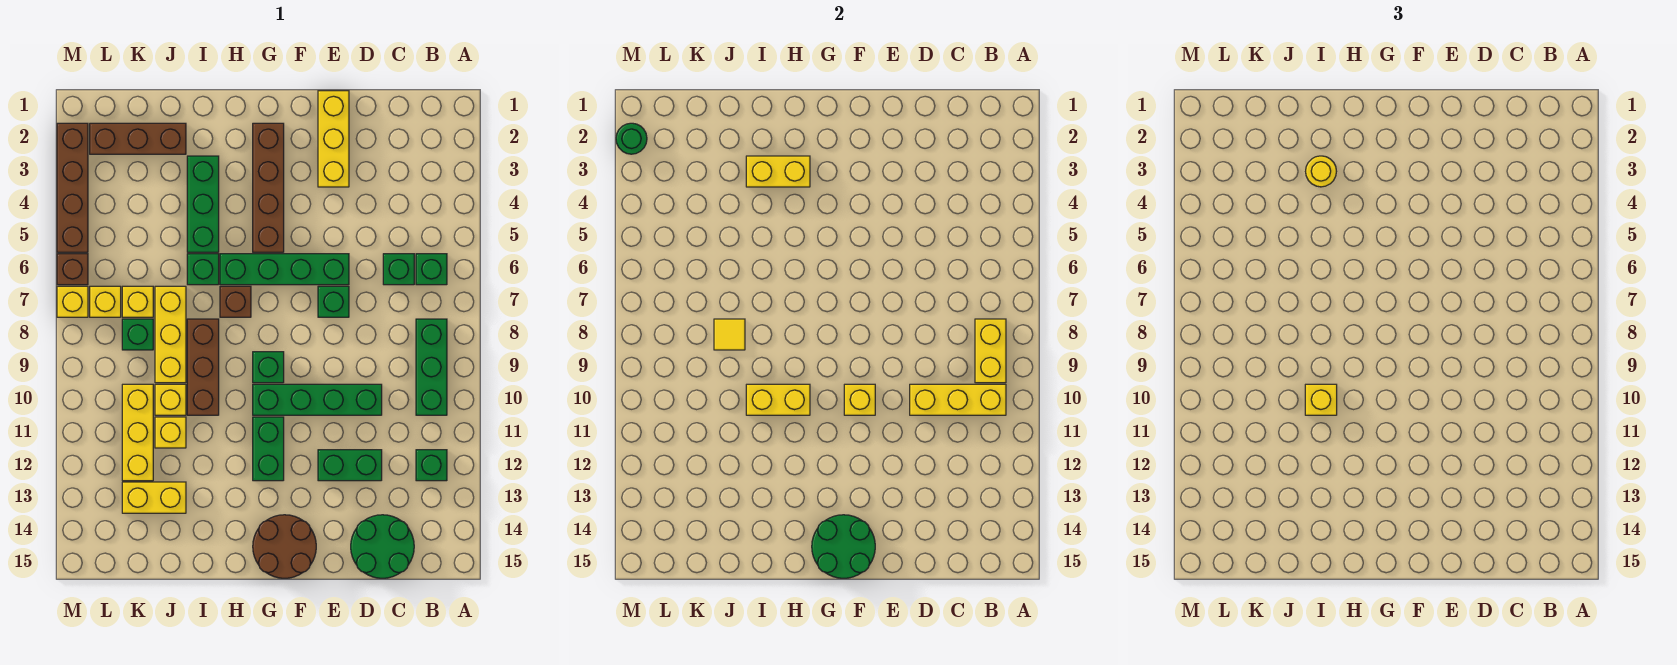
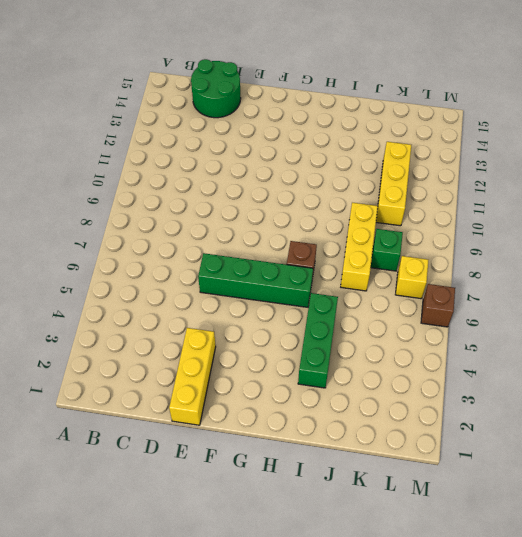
none -> green 1x1 brick [416,254,447,285]
none -> green 1x3 brick [416,319,447,415]
none -> green 1x1 brick [416,450,447,481]
none -> green 1x1 brick [383,254,414,285]

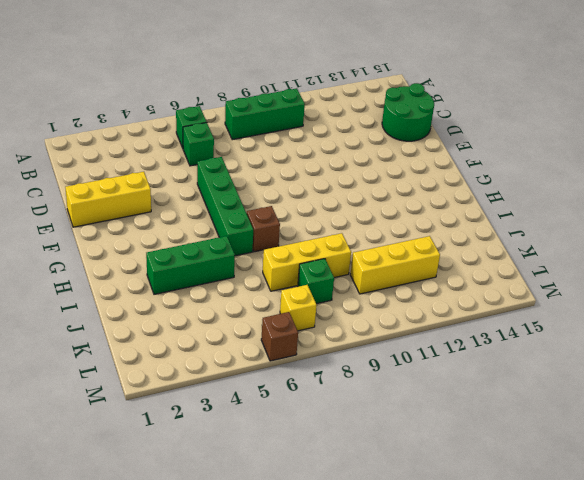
none -> green 1x1 brick [416,450,447,481]
none -> green 1x4 brick [253,384,382,415]
none -> green 1x2 brick [318,450,382,481]
none -> green 1x1 brick [318,286,349,317]

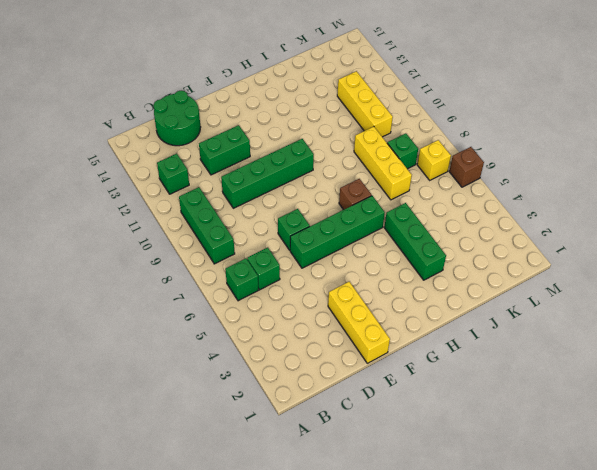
none -> brown 2x2 round brick [253,515,316,578]
none -> brown 1x4 brick [253,123,284,252]
none -> green 1x1 brick [253,352,284,383]
none -> green 1x2 brick [253,417,284,481]

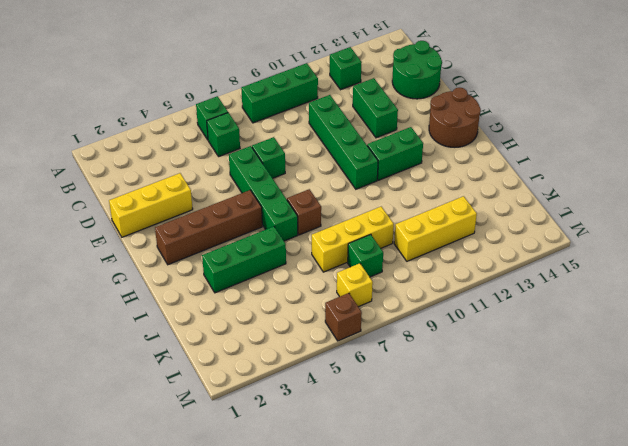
none -> green 1x1 brick [253,352,284,383]
none -> green 1x1 brick [187,254,219,285]
none -> brown 1x3 brick [187,319,219,415]
none -> brown 1x3 brick [90,123,186,154]

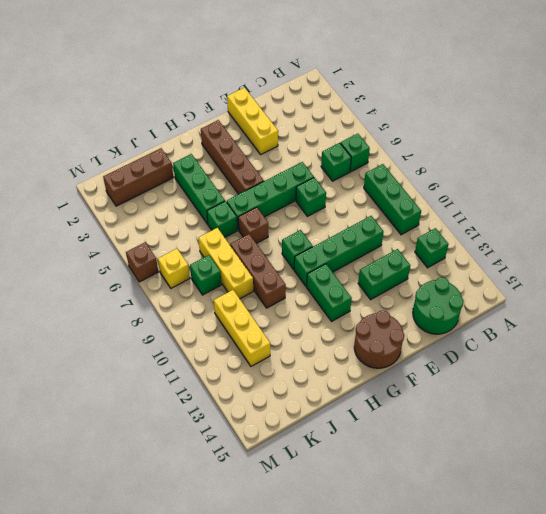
none -> yellow 1x1 brick [155,384,186,415]
none -> yellow 1x1 brick [155,417,186,448]
none -> yellow 1x2 brick [122,482,186,513]
none -> yellow 1x1 brick [122,286,153,317]

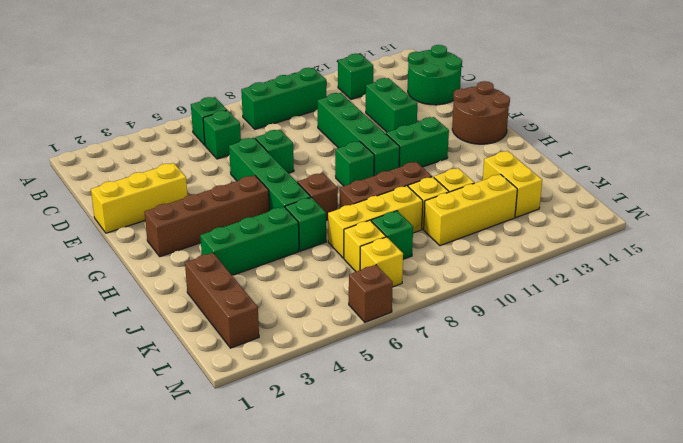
none -> brown 1x4 brick [57,123,88,252]
none -> yellow 1x1 brick [57,286,88,317]
none -> yellow 1x2 brick [975,319,1006,383]
none -> yellow 1x3 brick [910,384,1006,415]

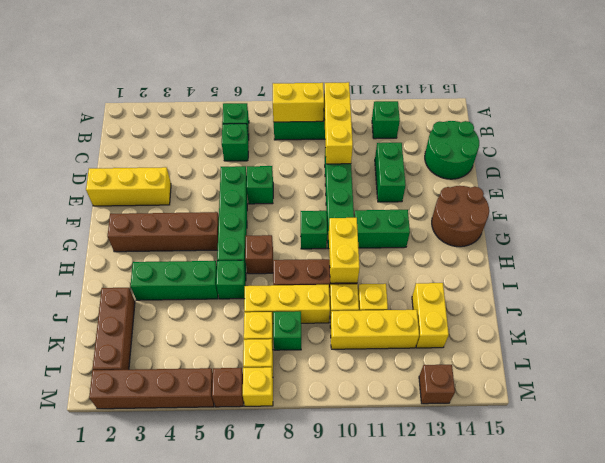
brown 1x1 brick [419,365,455,404] -> none
none -> yellow 1x1 brick [844,384,875,415]
none -> green 2x2 round brick [812,515,875,578]
none -> yellow 1x2 brick [746,156,810,187]
none -> yellow 1x1 tile [714,319,745,350]

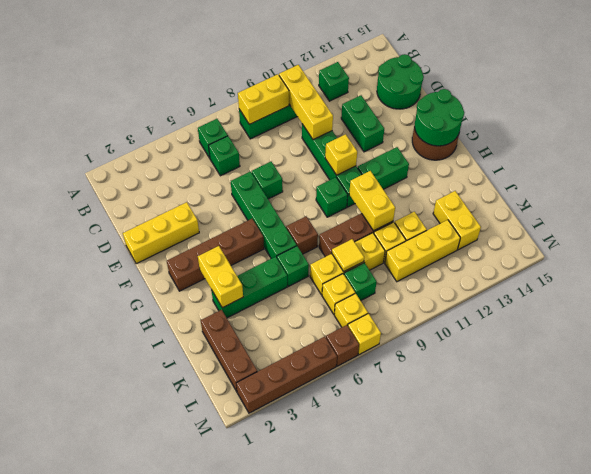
none -> green 1x1 round brick [616,123,647,154]
none -> yellow 1x1 round brick [1306,156,1336,187]
none -> yellow 1x1 brick [1305,384,1337,415]

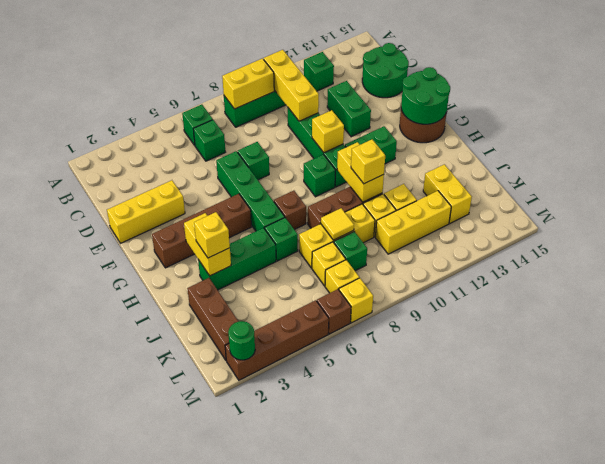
yellow 1x1 brick [194,212,230,258] -> yellow 1x1 round brick [1306,156,1336,187]

